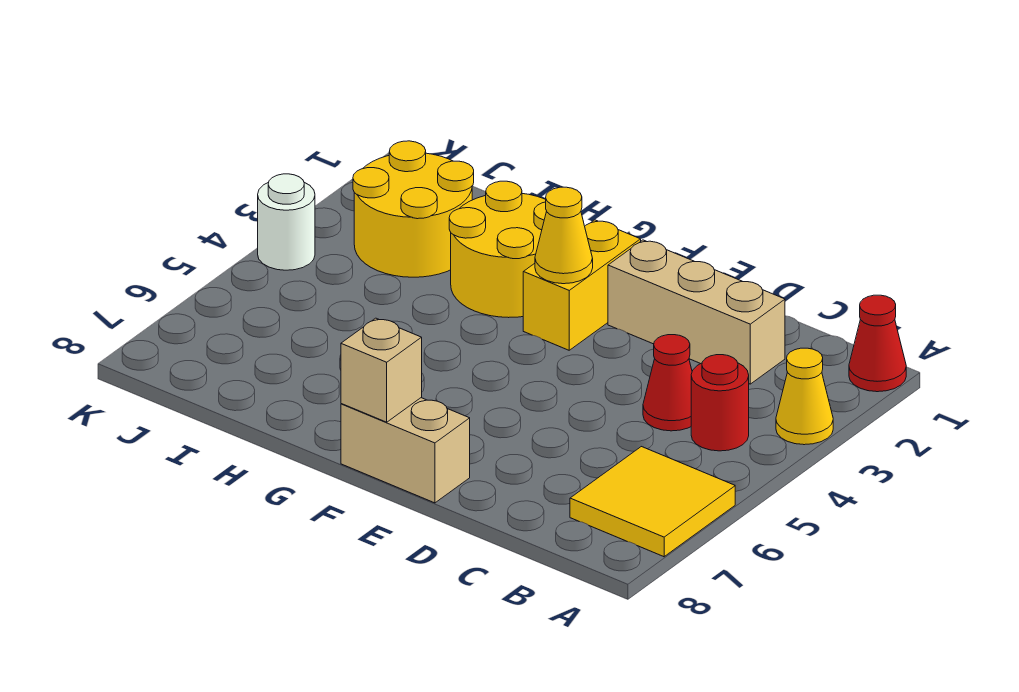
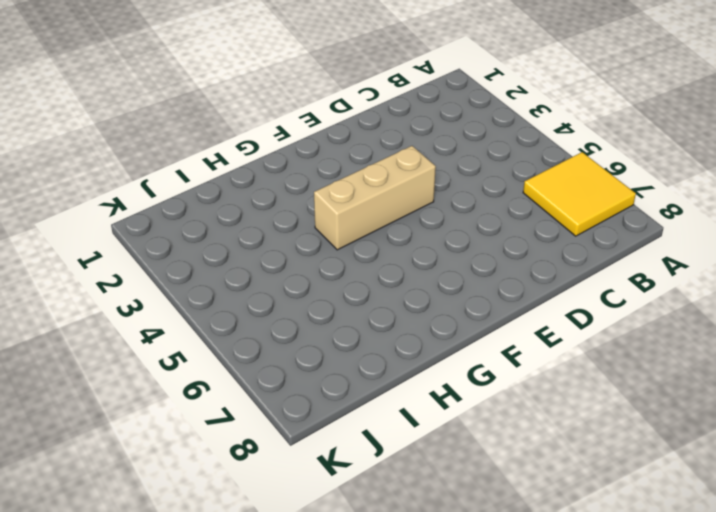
tan 1x3 brick [314,146,436,250] -> tan 1x3 brick moved to [608,240,785,384]
none -> red 1x1 cone [849,295,906,392]
none -> yellow 1x1 cone [776,348,833,445]
none -> red 1x1 round brick [691,355,749,451]

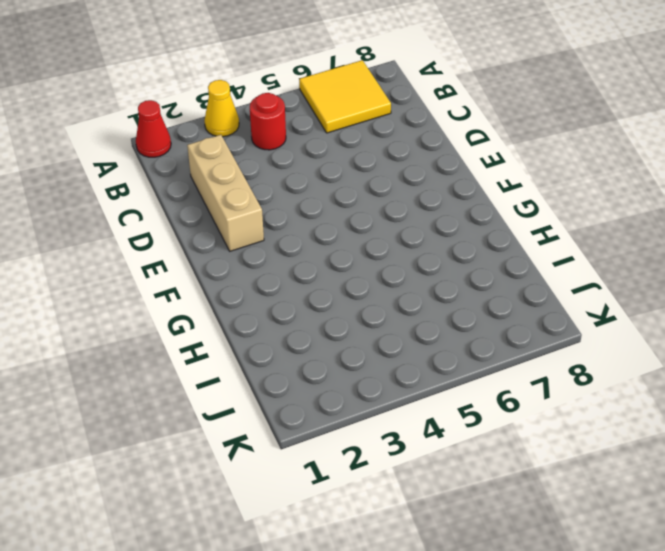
none -> red 1x1 cone [643,335,692,431]
none -> tan 1x2 brick [341,398,470,503]
none -> yellow 1x2 brick [523,220,641,350]

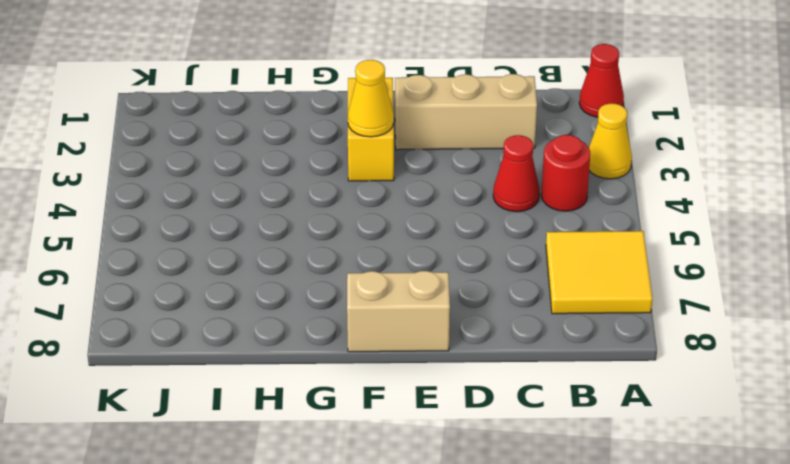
none -> yellow 2x2 round brick [449,181,547,318]
none -> yellow 2x2 round brick [353,141,474,277]
none -> white 1x1 round brick [258,174,315,270]

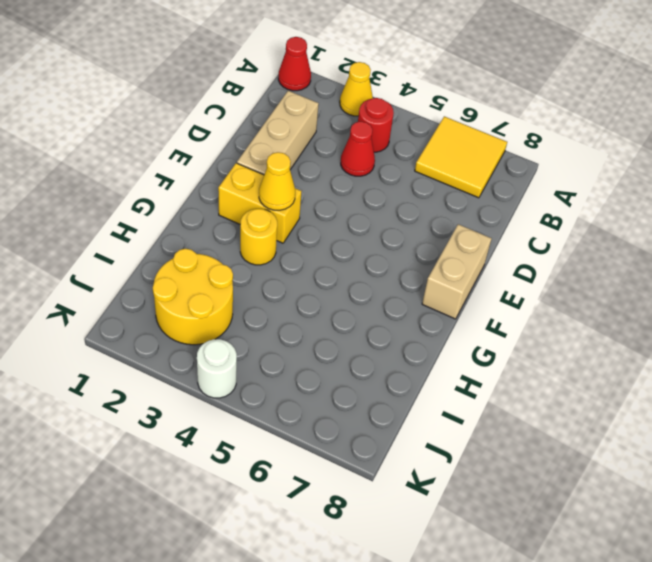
yellow 1x1 round brick [240,209,277,265] -> yellow 2x2 round brick [449,181,547,318]
none -> tan 1x1 brick [341,318,422,422]

